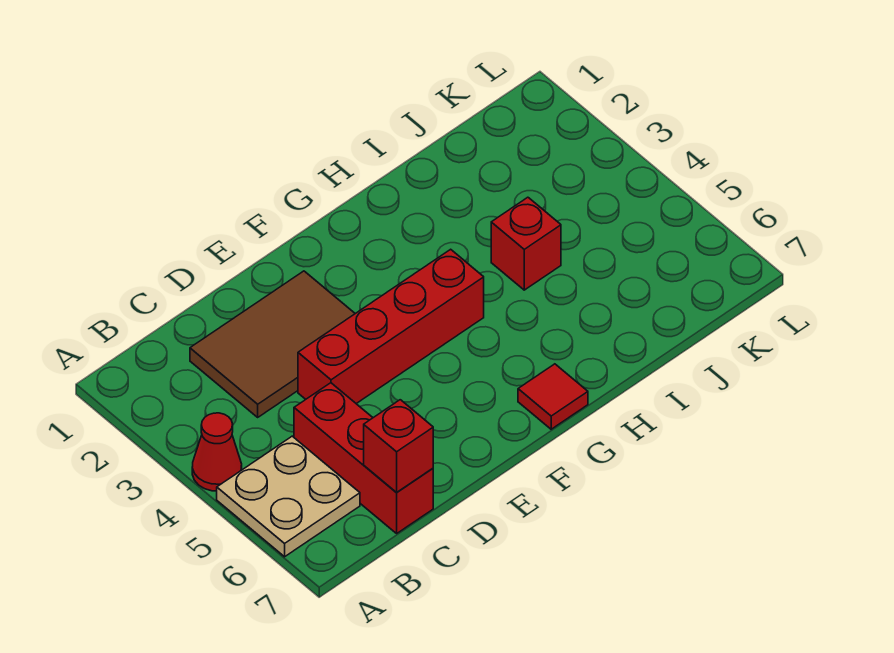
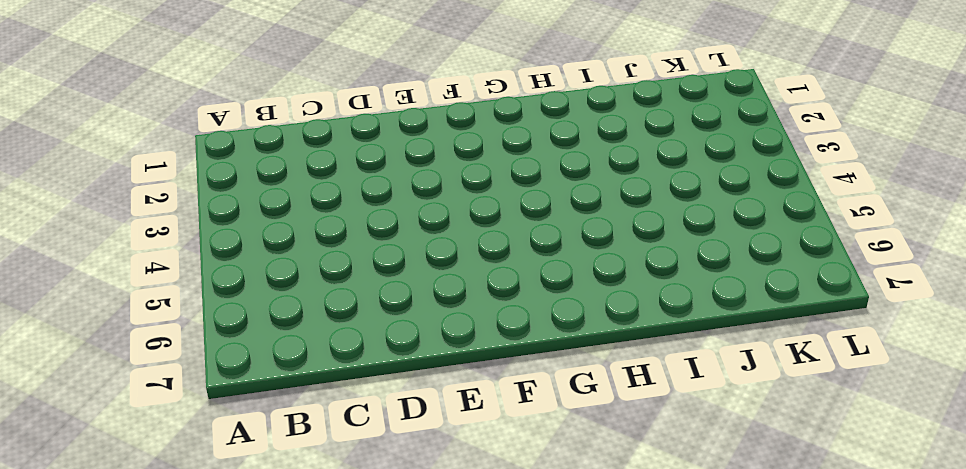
none -> red 1x1 cone [192,413,242,491]
none -> tan 2x2 plate [217,436,360,557]

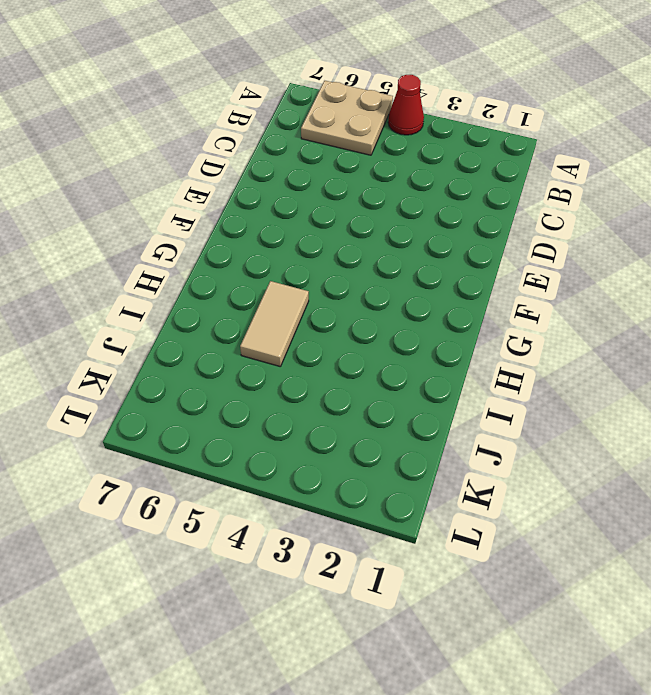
tan 1x2 tile [240,281,309,367] -> none
none -> brown 2x3 tile [190,271,355,417]
none -> red 1x3 brick [294,383,433,533]

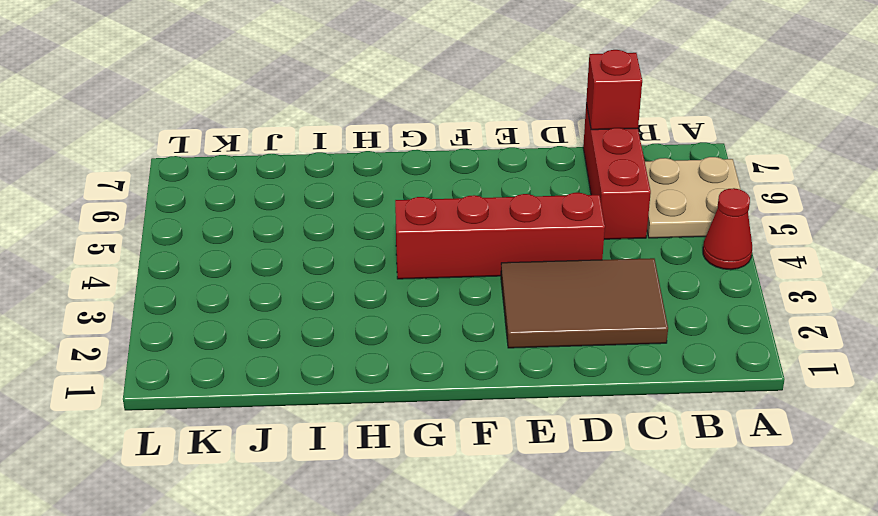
none -> red 1x1 tile [518,364,588,429]
none -> red 1x1 brick [491,197,561,290]

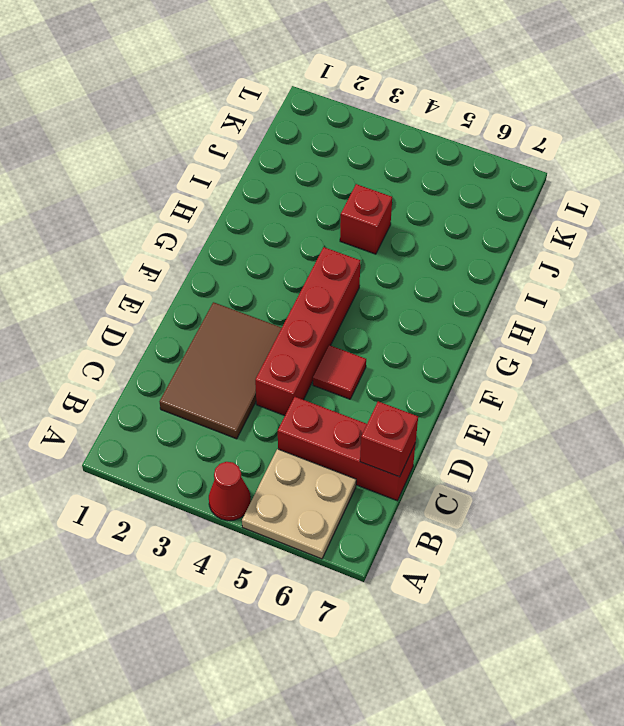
red 1x1 tile [313,345,366,399] -> red 1x1 tile moved to [518,364,588,429]

